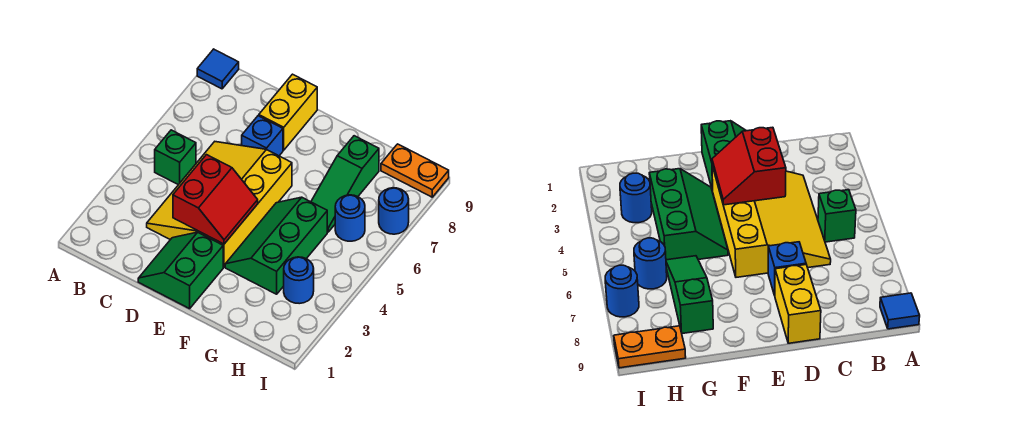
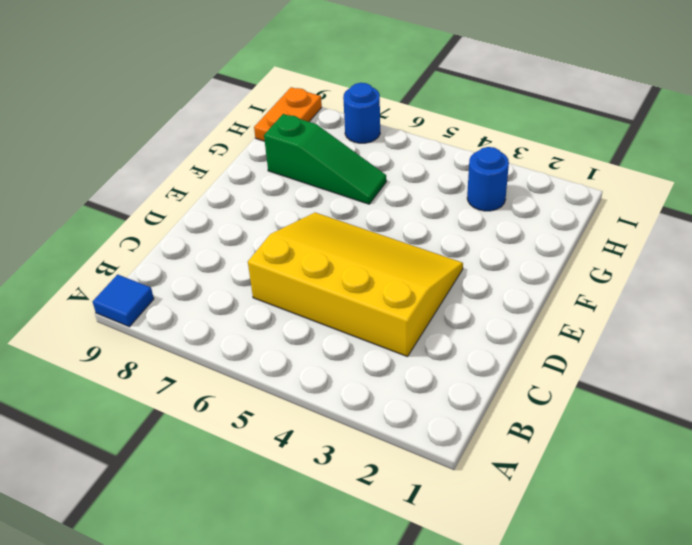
yellow 3x4 slope [248,213,463,357] -> yellow 3x4 slope turned to [147,142,292,267]
none -> green 1x1 brick [155,130,196,185]
none -> green 2x2 slope [138,232,223,309]
none -> blue 1x1 brick [242,116,283,156]

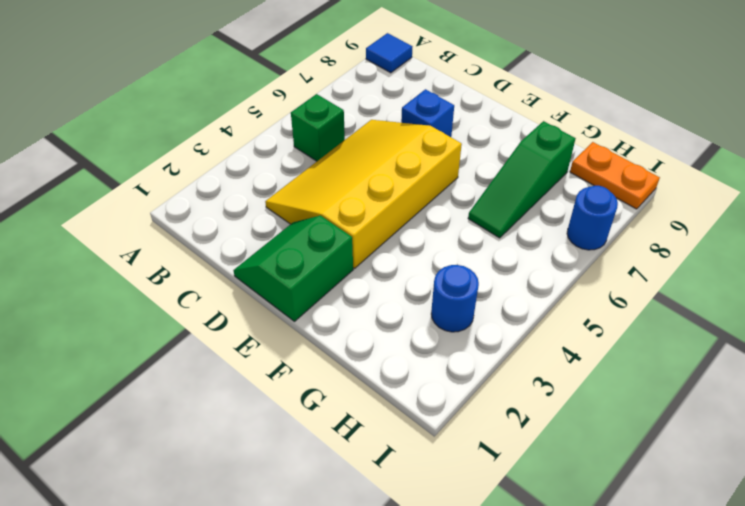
none -> yellow 1x2 brick [259,74,317,150]
none -> green 2x3 slope [225,197,327,294]
none -> blue 1x1 round brick [335,195,365,241]

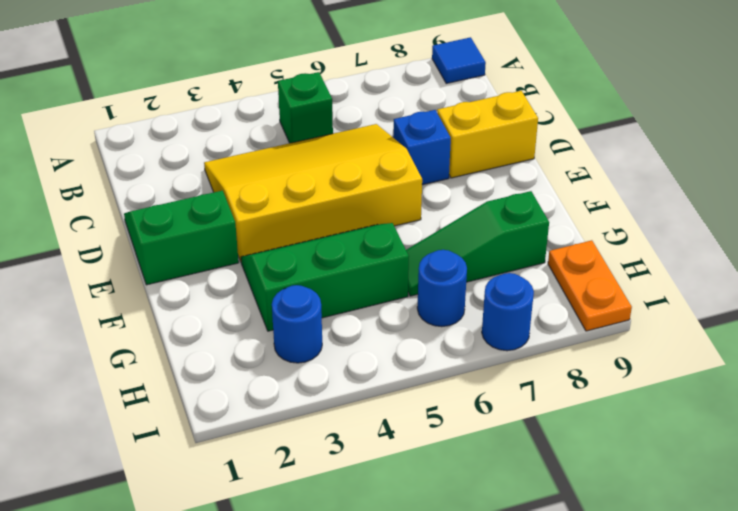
none -> red 2x2 slope [173,155,258,244]

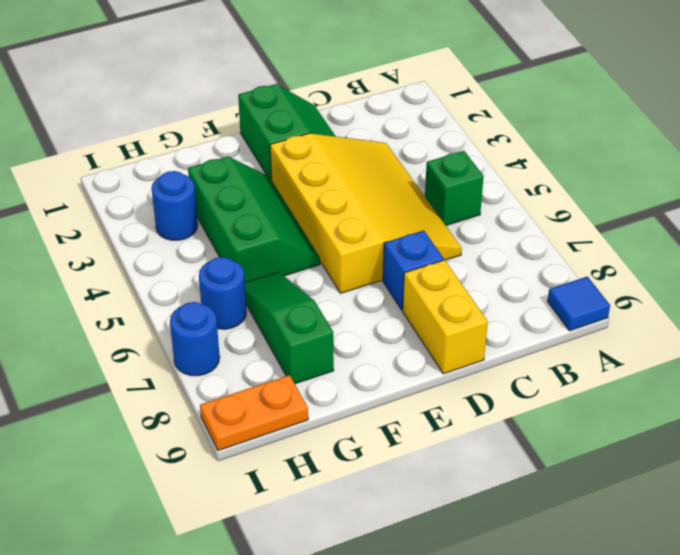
none -> red 2x2 slope [173,155,258,244]

